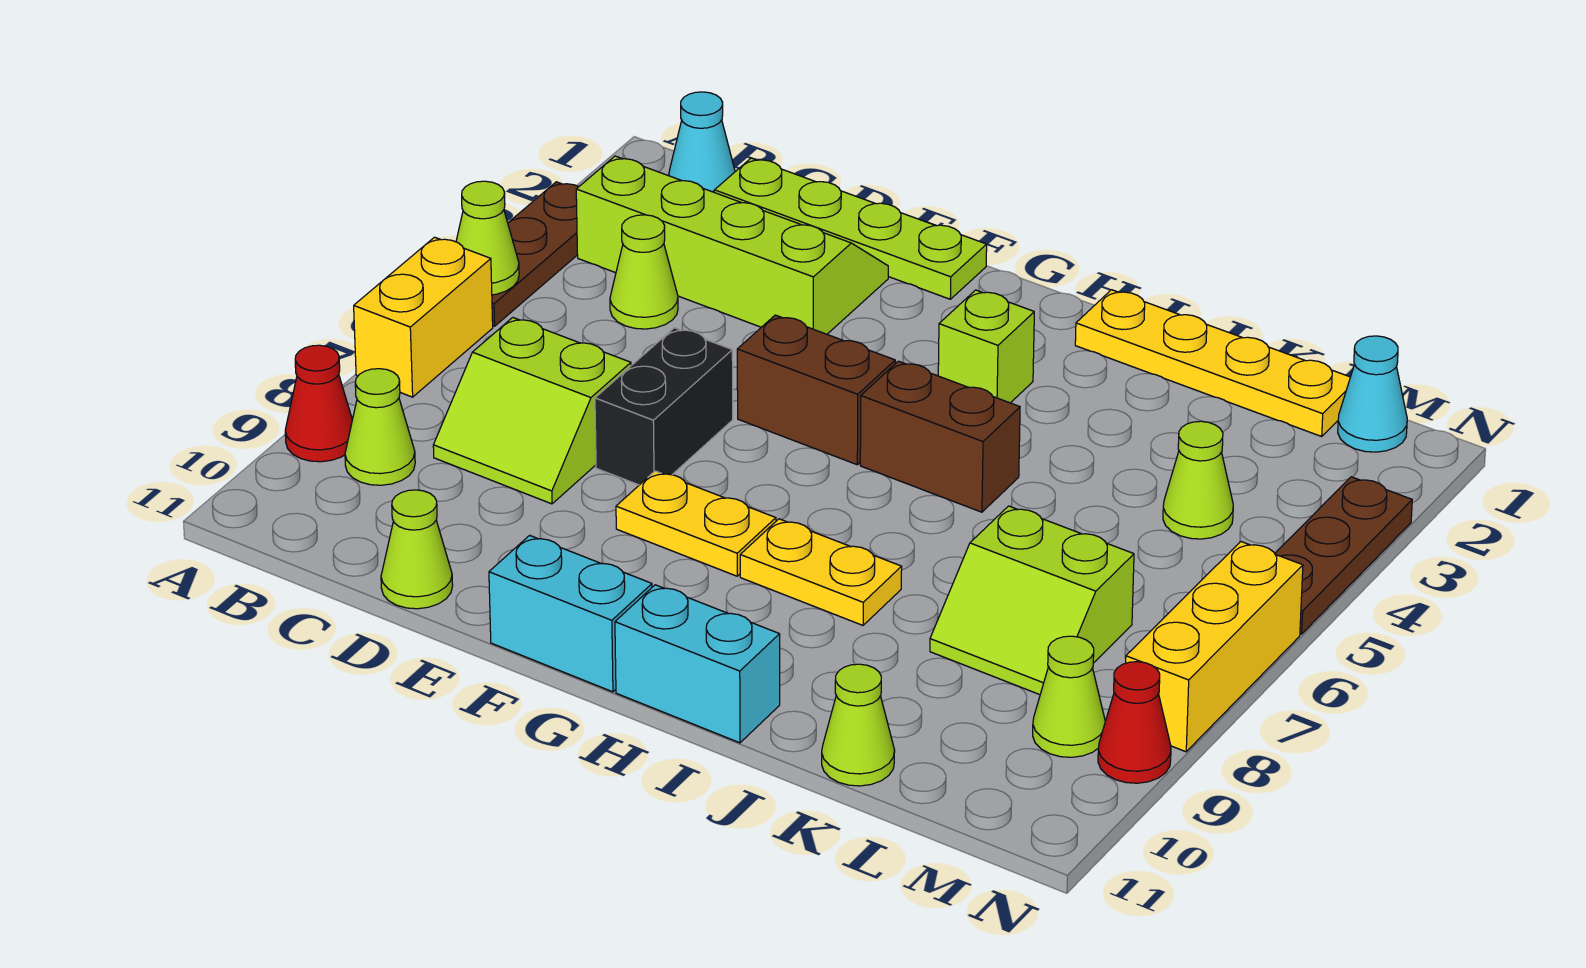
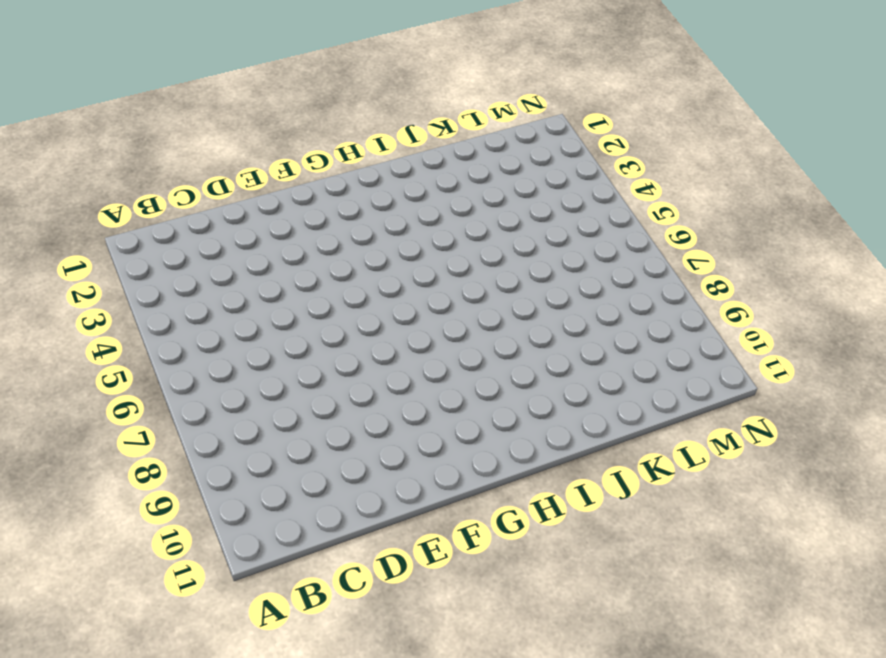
none -> brown 1x3 plate [492,182,578,326]
none -> yellow 1x2 brick [354,237,493,397]
none -> red 1x1 cone [285,345,352,462]

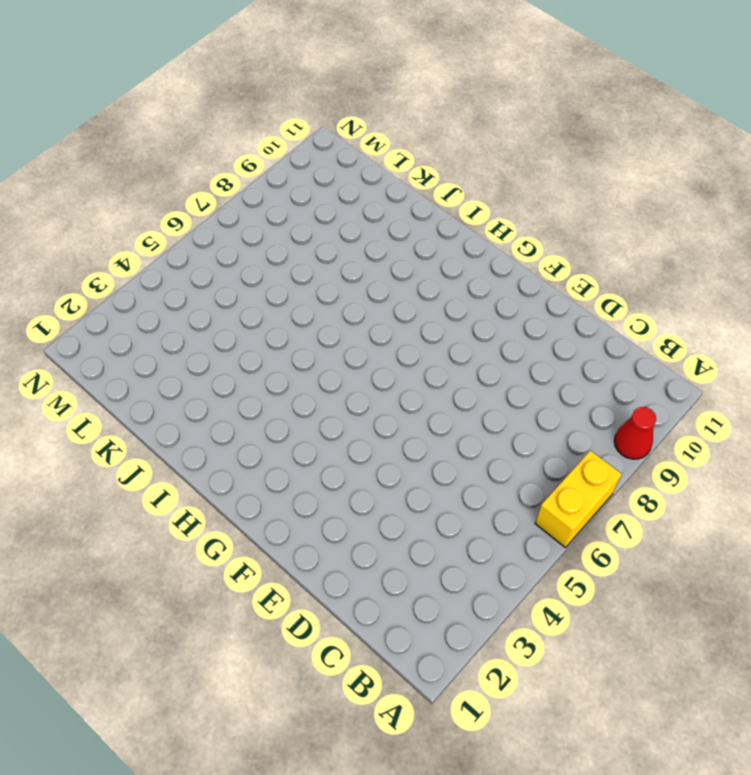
none -> brown 1x3 plate [492,182,578,326]
none -> cyan 1x1 cone [669,92,735,192]
none -> lime 2x4 slope [576,156,888,334]

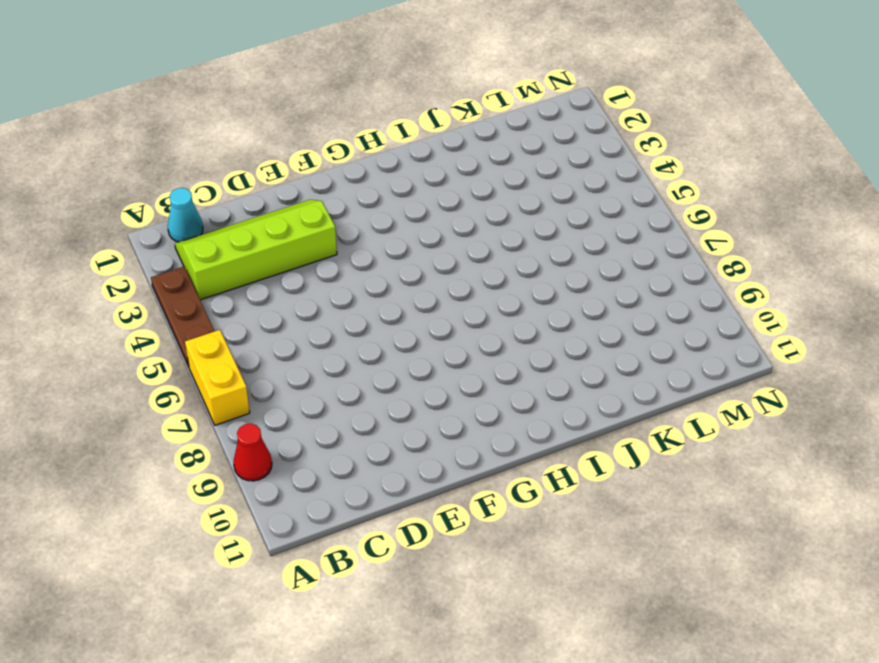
none -> lime 1x1 cone [345,369,415,485]
none -> lime 1x4 plate [714,158,987,299]
none -> lime 1x1 cone [610,215,678,329]

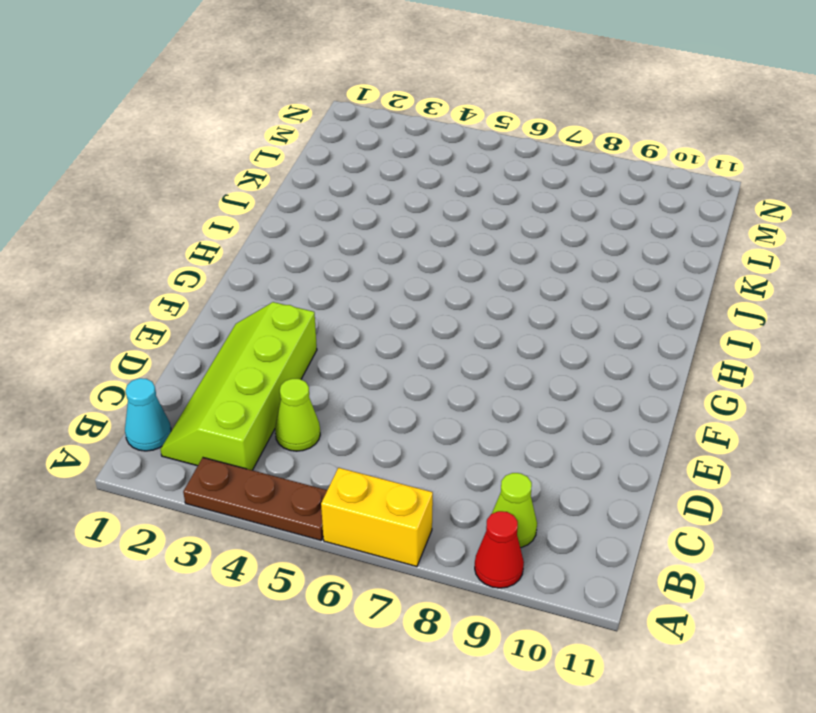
none -> lime 1x4 plate [714,158,987,299]
none -> lime 2x2 slope [433,318,631,504]
none -> lime 1x1 cone [381,490,453,609]

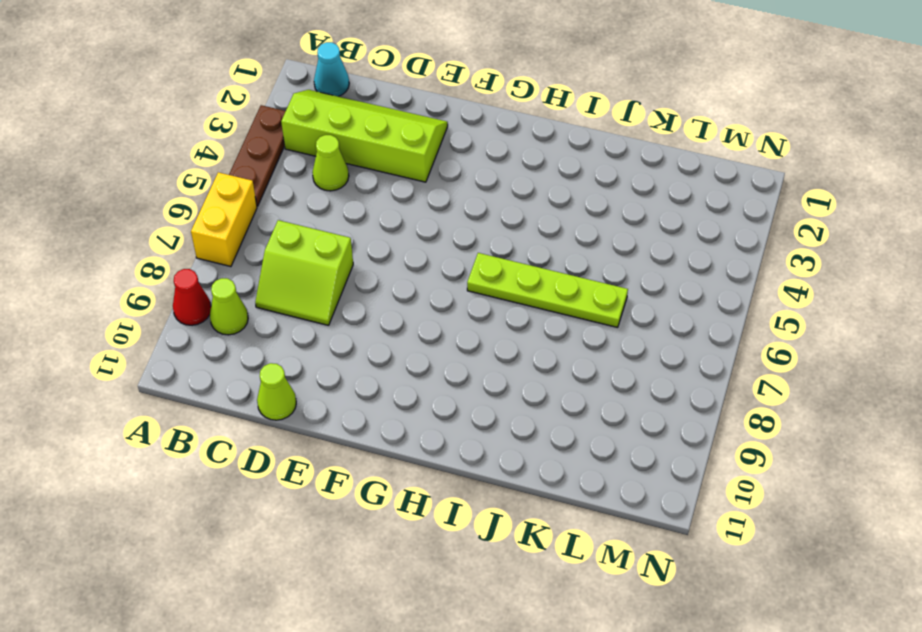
lime 1x4 plate [467,253,628,327] -> lime 1x4 plate moved to [714,158,987,299]
none -> black 1x2 brick [595,328,733,485]
none -> brown 1x2 brick [737,315,895,465]
none -> yellow 1x2 plate [616,471,776,576]

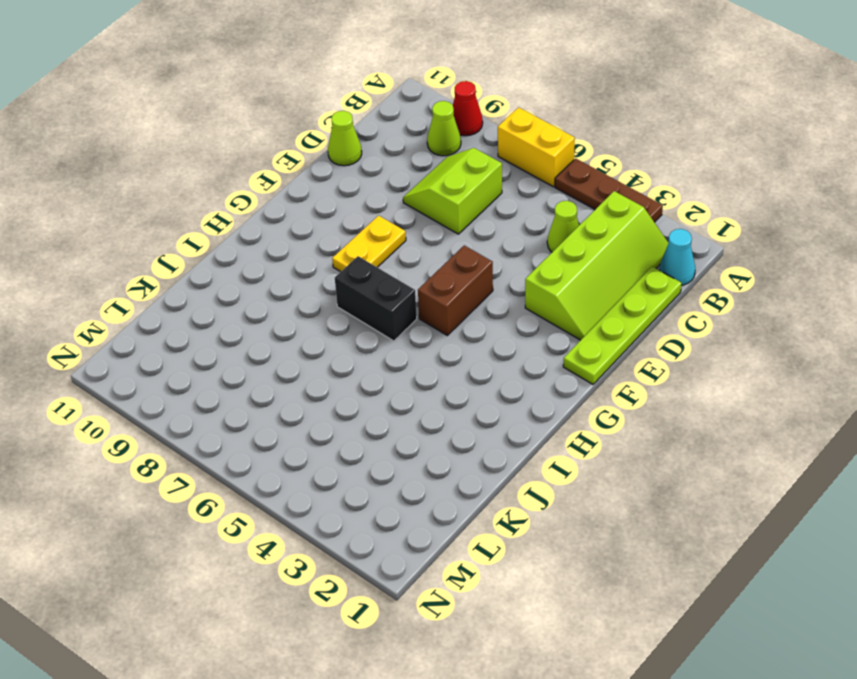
black 1x2 brick [335,256,417,341] -> black 1x2 brick moved to [595,328,733,485]
none -> cyan 1x2 brick [489,535,652,692]
none -> lime 1x1 brick [938,290,1034,403]
none -> brown 1x2 brick [860,361,1020,512]

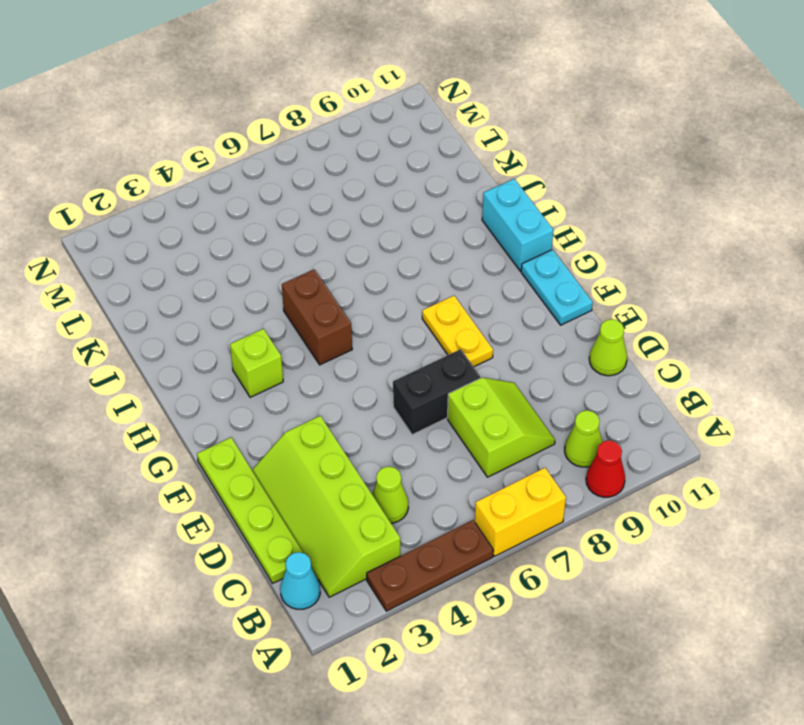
cyan 1x2 plate [521,250,593,325] -> cyan 1x2 brick [489,535,652,692]
none -> brown 1x2 brick [737,315,895,465]
none -> yellow 1x2 plate [740,519,902,625]
none -> yellow 1x4 plate [1075,290,1350,436]

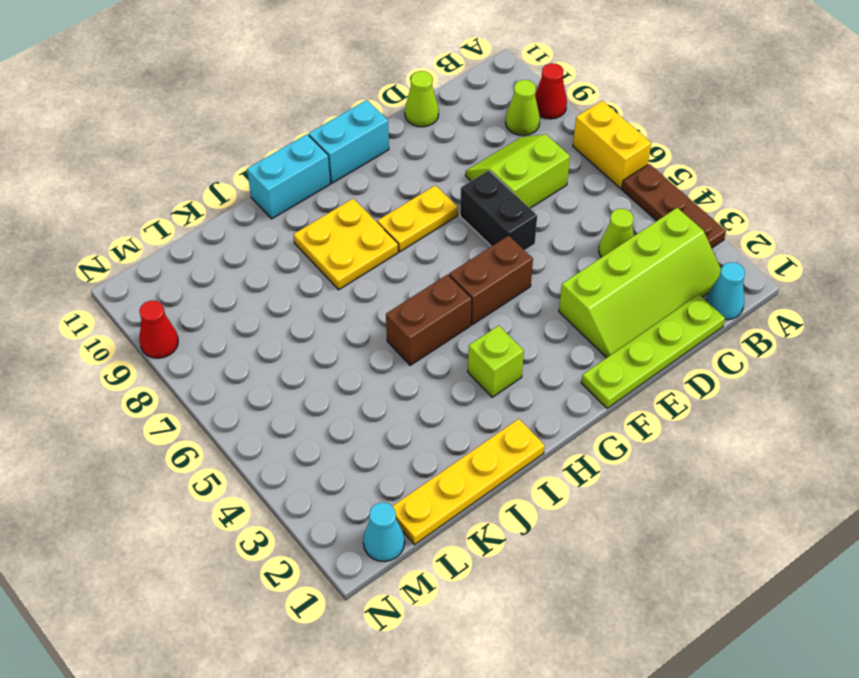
yellow 2x2 plate [294,199,398,290] -> yellow 1x2 plate [740,519,902,625]
none -> lime 2x2 slope [930,506,1134,695]
none -> lime 1x1 cone [822,664,895,786]
none -> lime 1x1 cone [1163,421,1233,539]

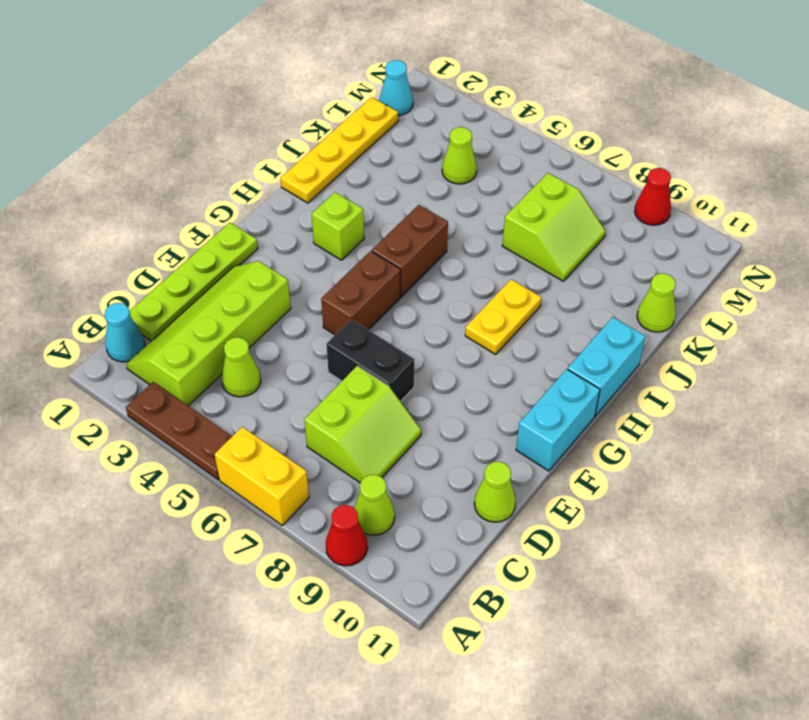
none -> yellow 1x2 plate [616,471,776,576]
none -> lime 1x1 cone [1033,636,1105,757]
none -> brown 1x3 plate [1275,477,1412,634]

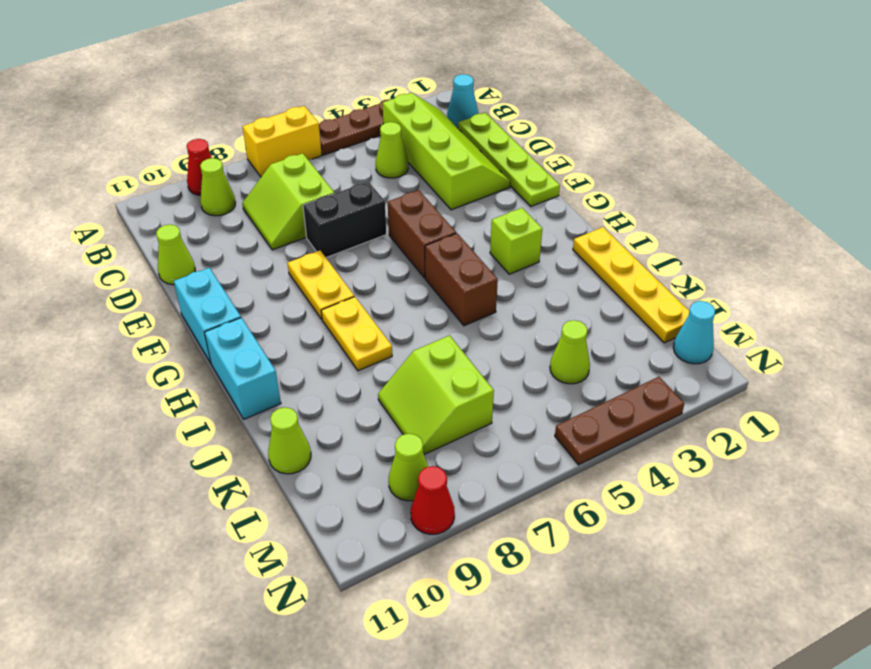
none -> yellow 1x3 brick [1126,542,1303,752]
none -> lime 1x1 cone [456,181,519,295]

